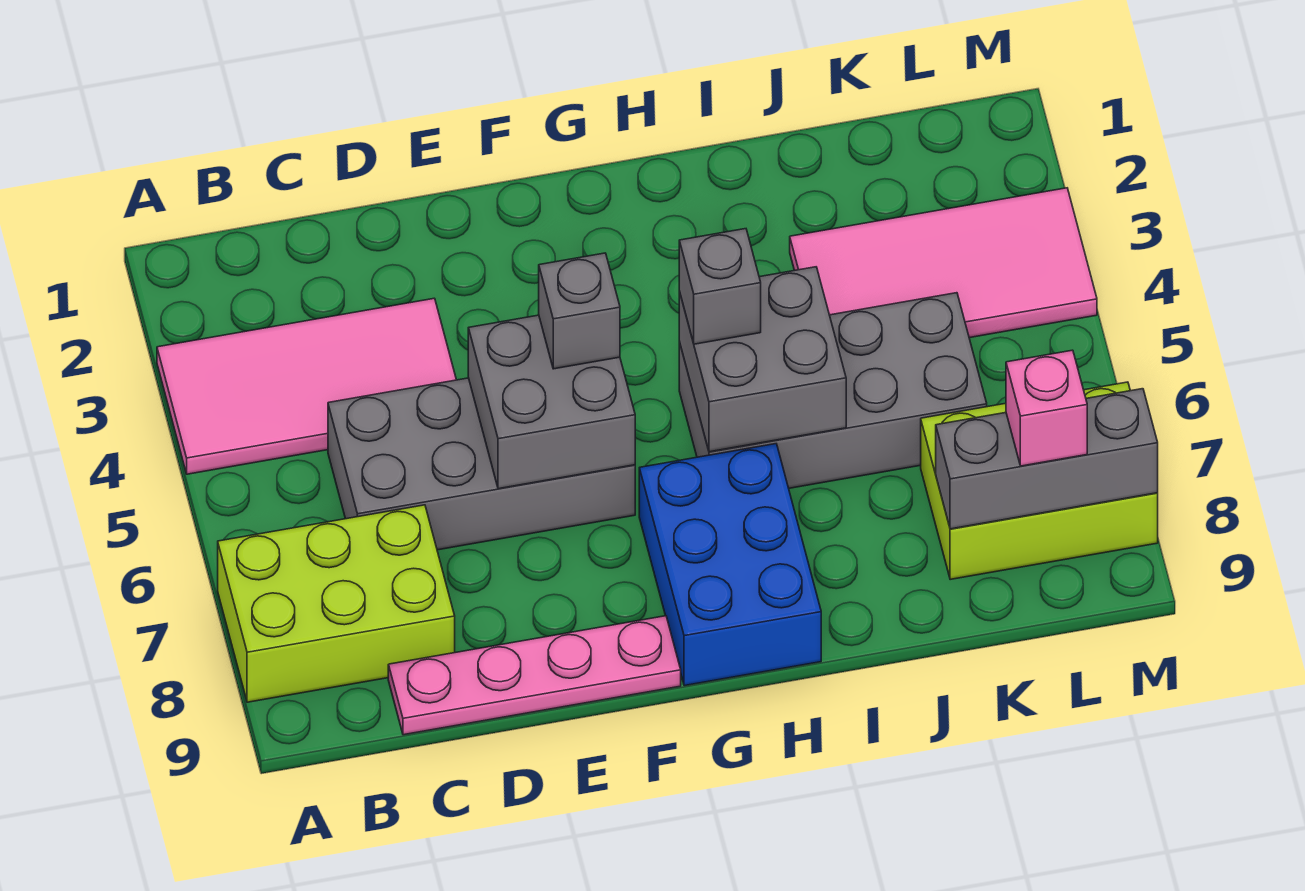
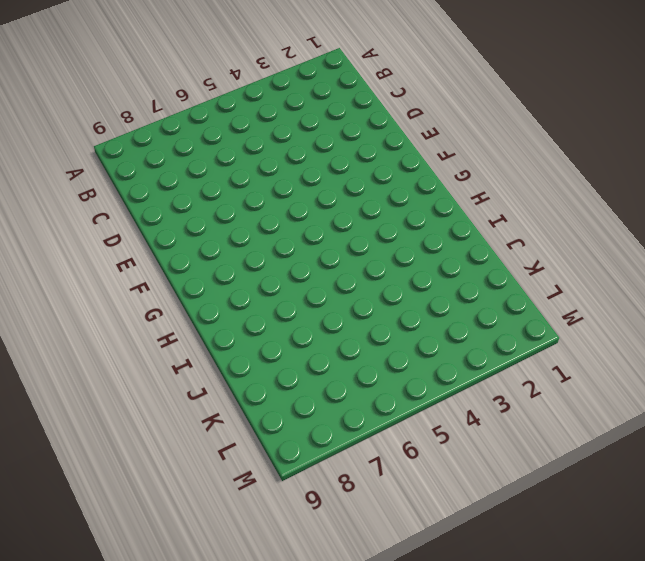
none -> pink 2x4 tile [157,298,456,474]
none -> lime 2x3 brick [218,505,455,702]
none -> grey 2x4 brick [328,378,635,550]

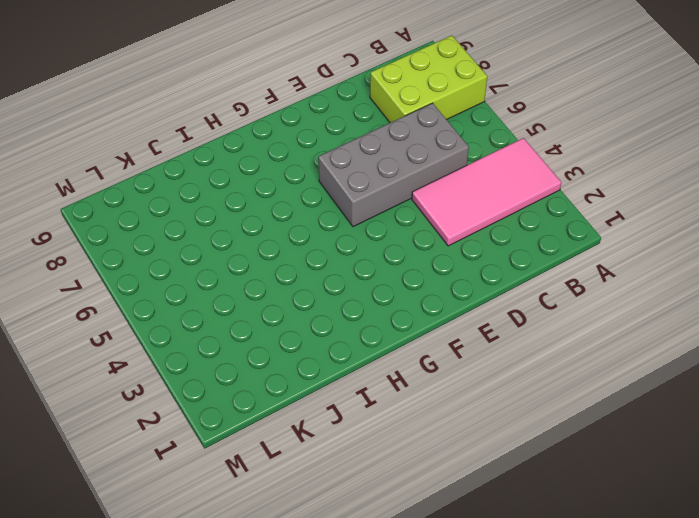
none -> pink 1x4 plate [388,616,681,735]
none -> blue 2x3 brick [639,444,821,686]
none -> grey 2x4 brick [679,293,987,488]

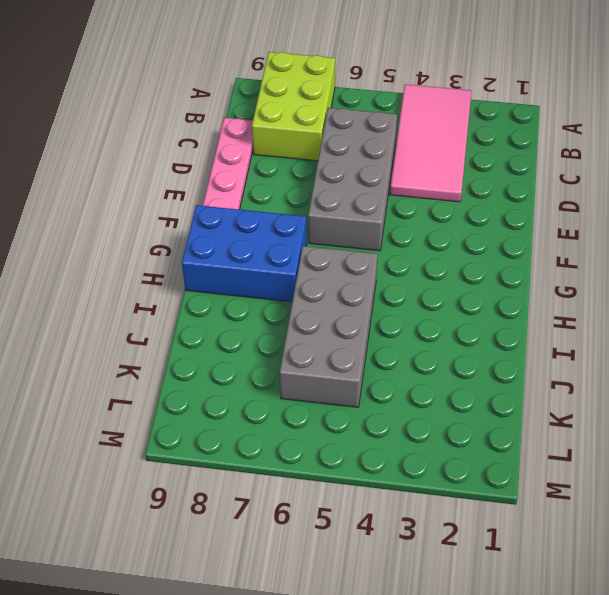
none -> pink 2x4 tile [790,188,1097,338]
none -> lime 2x3 brick [921,382,1158,580]
none -> grey 2x2 brick [468,315,635,489]

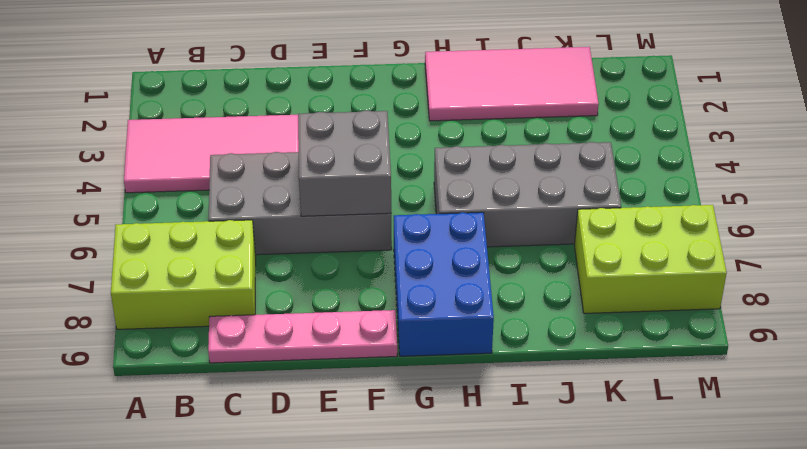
pink 2x4 tile [425,47,599,121] -> pink 2x4 tile moved to [790,188,1097,338]
none -> grey 2x2 brick [679,267,846,452]
none -> grey 1x3 brick [936,389,1158,529]
none -> grey 1x1 brick [539,253,620,369]

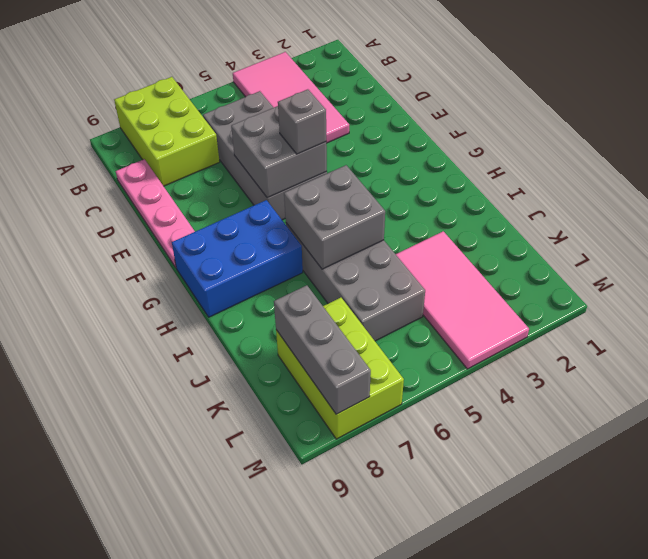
none -> grey 1x1 brick [679,229,761,344]
none -> pink 1x1 brick [1006,350,1087,466]

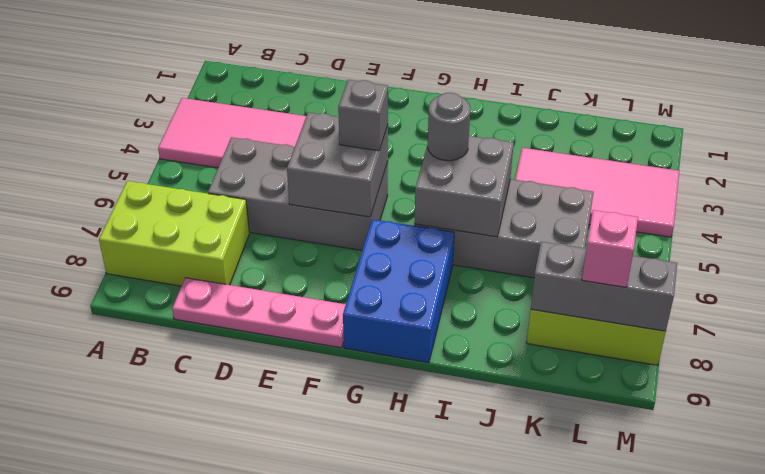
grey 1x1 round brick [428,93,470,161] -> grey 1x1 brick [679,229,761,344]

